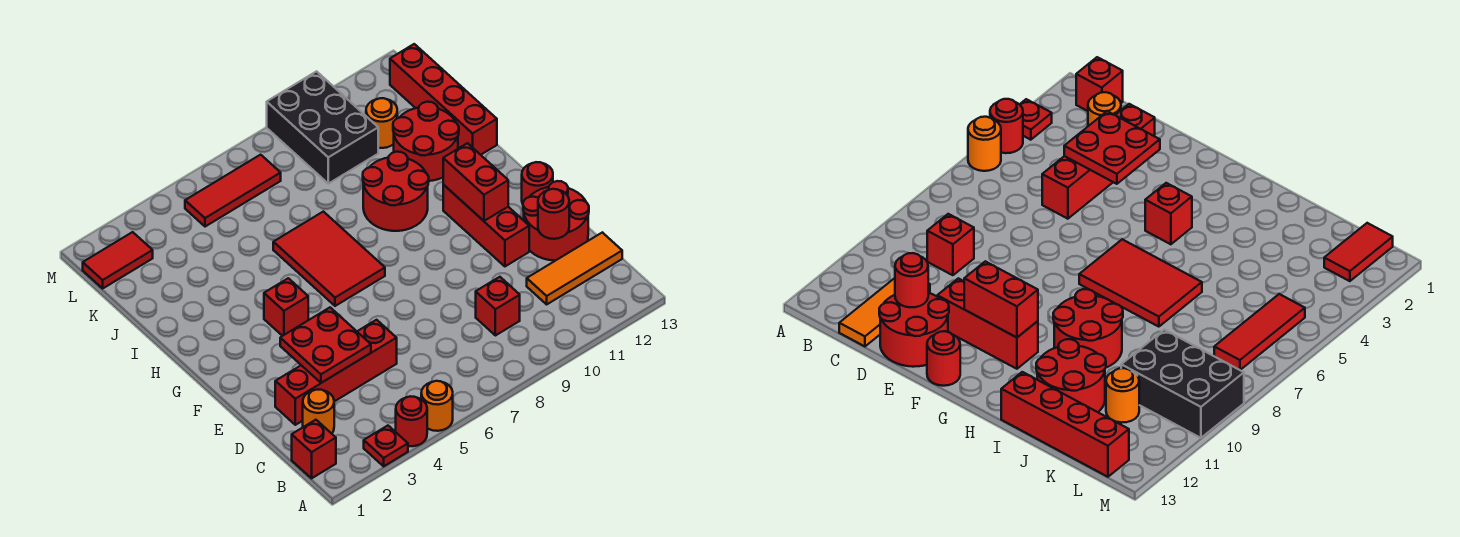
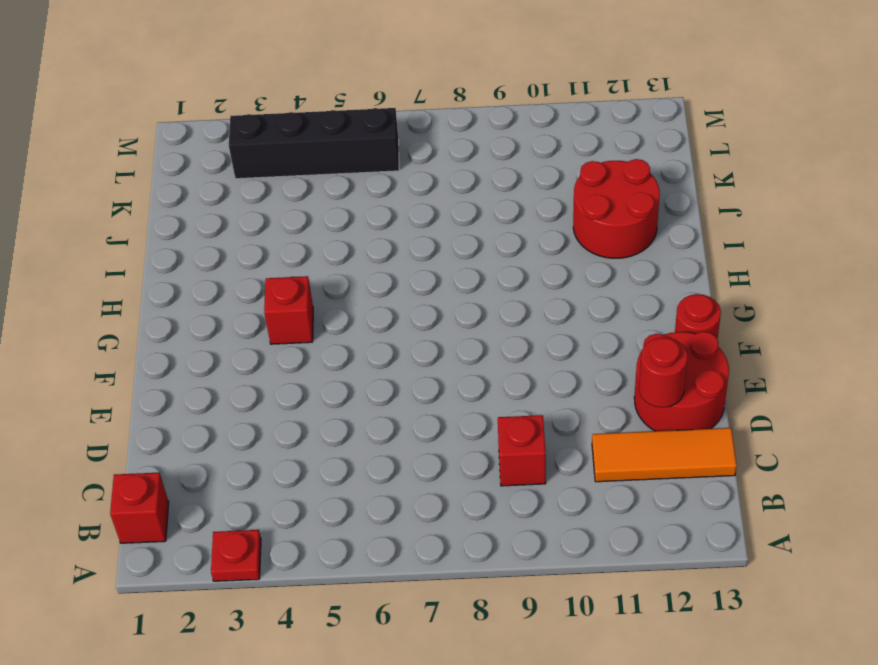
black 1x4 brick [229,108,399,179] -> red 1x3 tile [185,155,281,227]
none -> red 1x1 round brick [396,396,427,446]
none -> orange 1x1 round brick [421,381,453,431]
none -> orange 1x1 round brick [303,390,334,434]

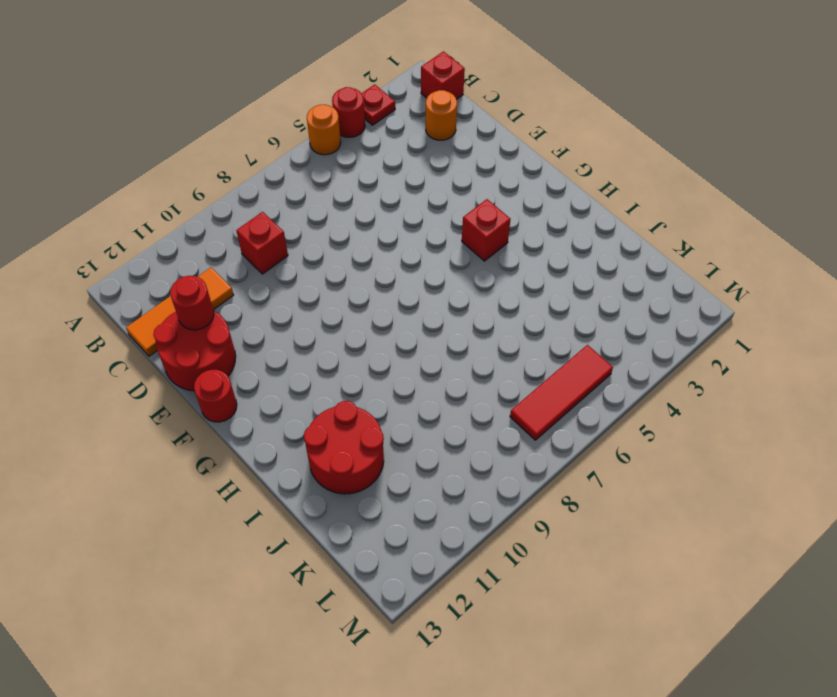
none -> red 1x4 brick [275,320,397,425]
none -> red 1x3 brick [443,185,529,266]
none -> red 2x3 tile [273,212,385,306]

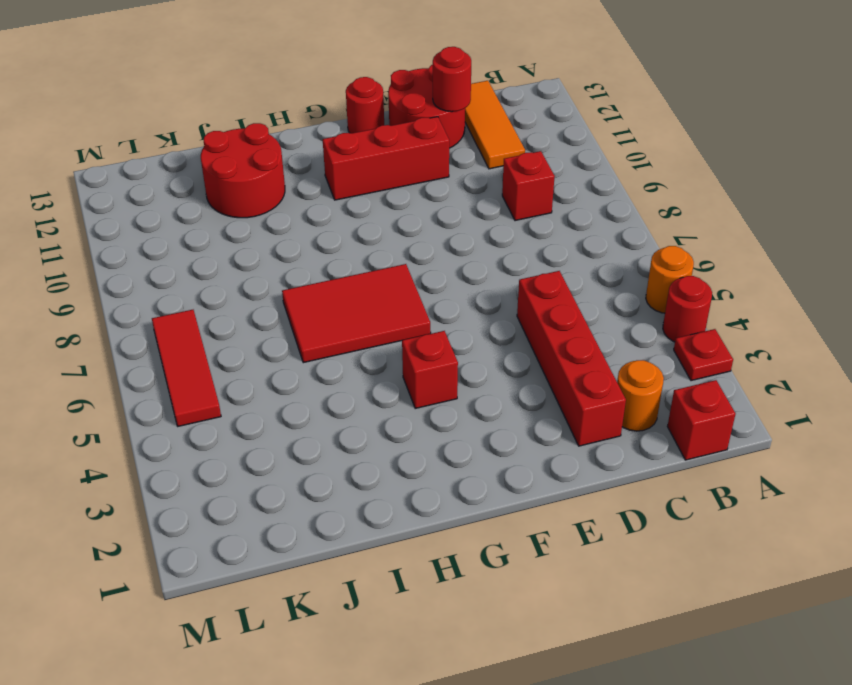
none -> red 2x2 round brick [363,152,429,231]
none -> red 1x4 brick [390,44,497,155]
none -> black 2x3 brick [267,71,378,184]

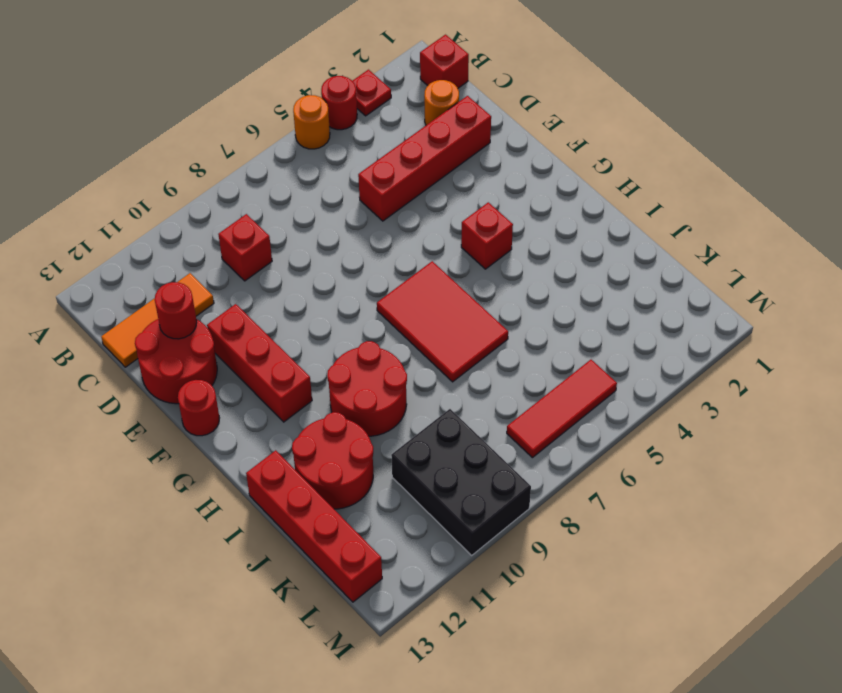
none -> orange 1x1 round brick [366,98,397,148]
none -> red 1x2 tile [83,232,153,288]
none -> red 2x2 plate [280,308,371,383]

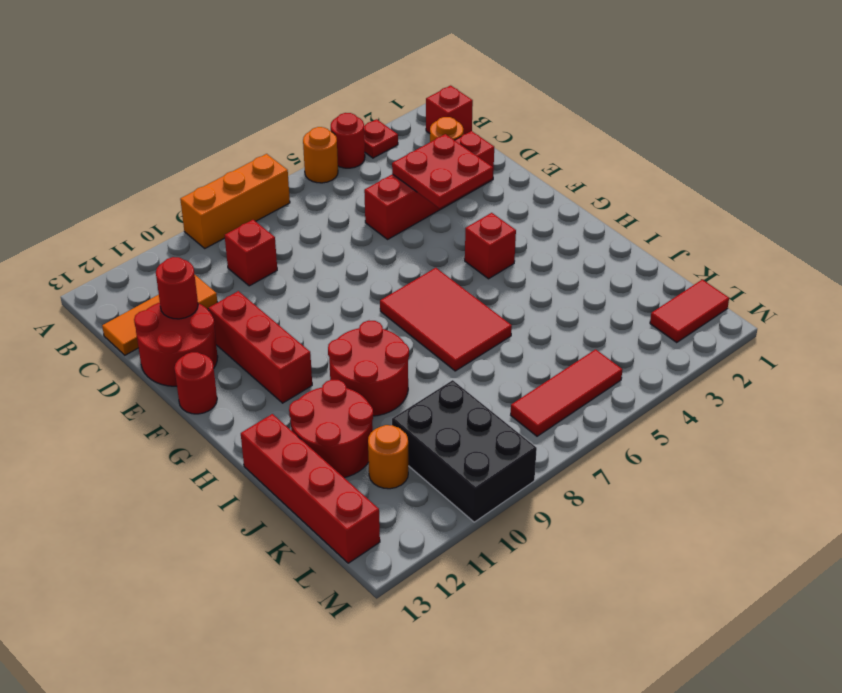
orange 1x3 brick [180,154,290,248] -> none
none -> red 1x2 brick [443,143,508,221]

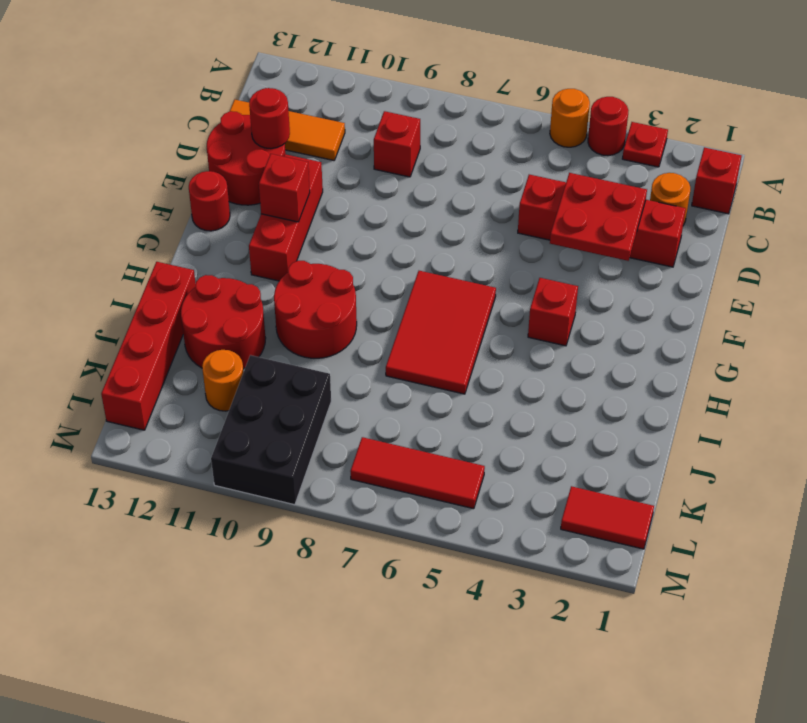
red 1x1 brick [259,154,310,222] -> red 1x2 brick [443,143,508,221]

